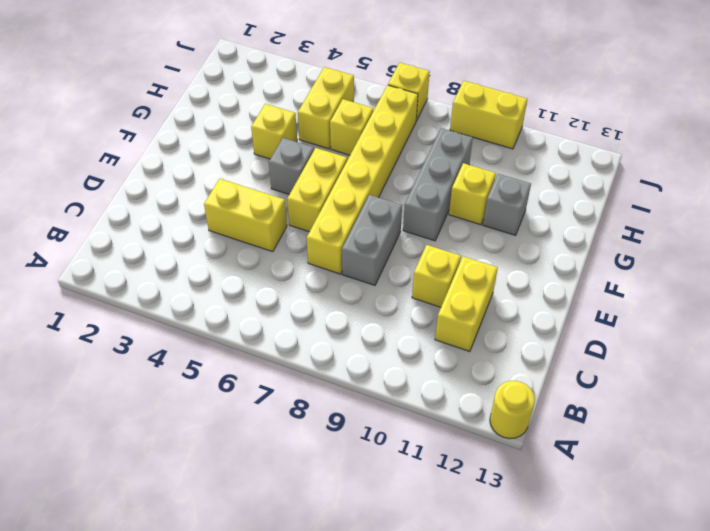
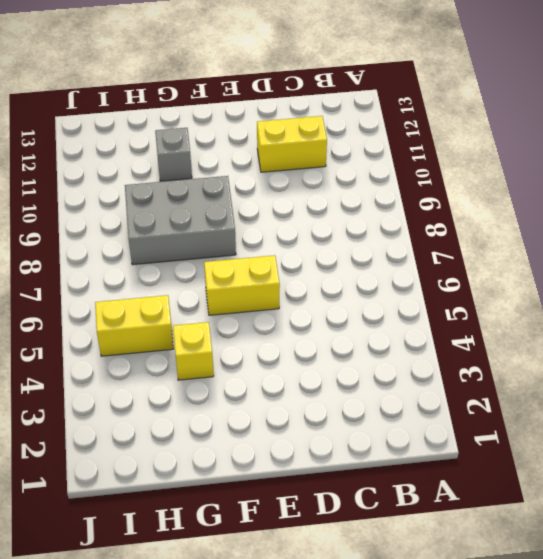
grey 2x3 brick [125,176,236,265] -> grey 1x3 brick [403,128,473,241]
none -> yellow 1x1 round brick [490,381,535,439]
none -> yellow 1x2 brick [204,179,287,252]
none -> yellow 1x6 brick [307,85,418,274]

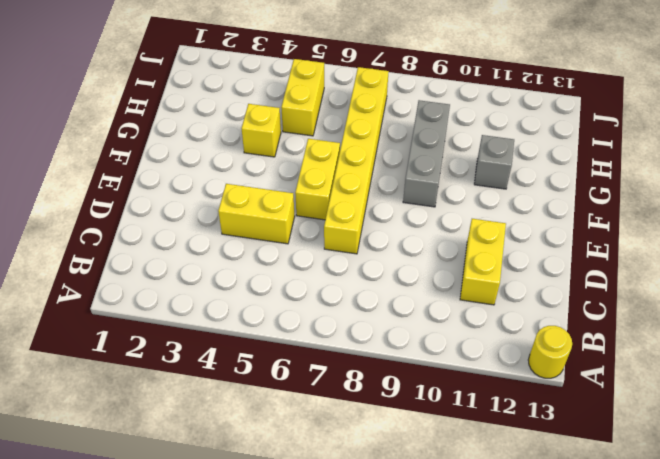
none -> grey 1x2 brick [342,195,402,285]
none -> yellow 1x1 brick [412,245,461,307]
none -> grey 1x1 brick [269,138,314,194]

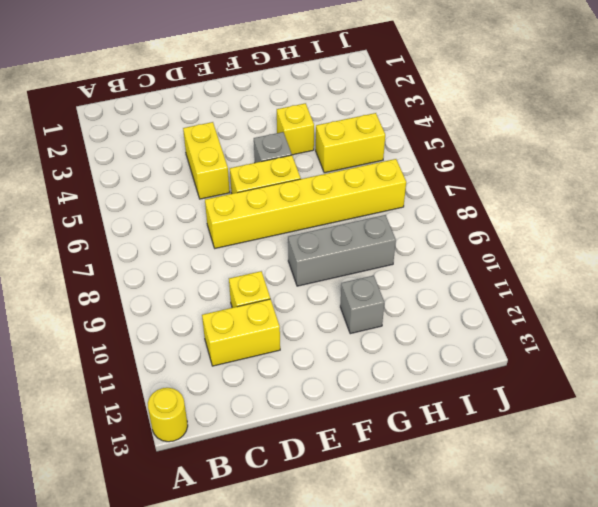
none -> grey 1x2 brick [342,195,402,285]
none -> yellow 1x1 brick [449,163,496,225]
none -> yellow 1x1 brick [330,99,373,155]

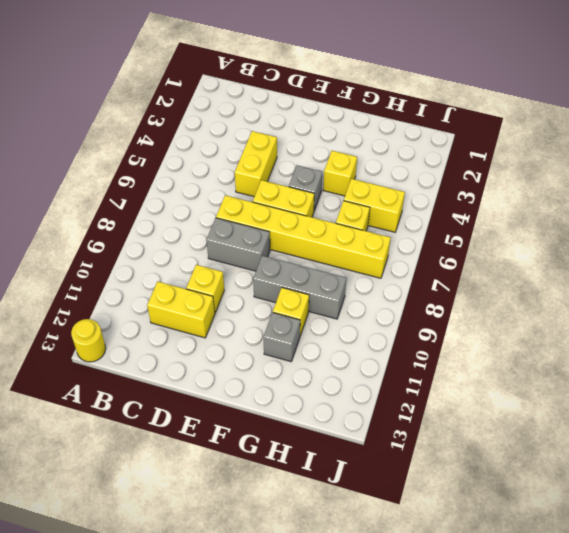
none -> yellow 1x1 brick [388,63,430,120]
none -> yellow 1x2 brick [450,81,527,149]

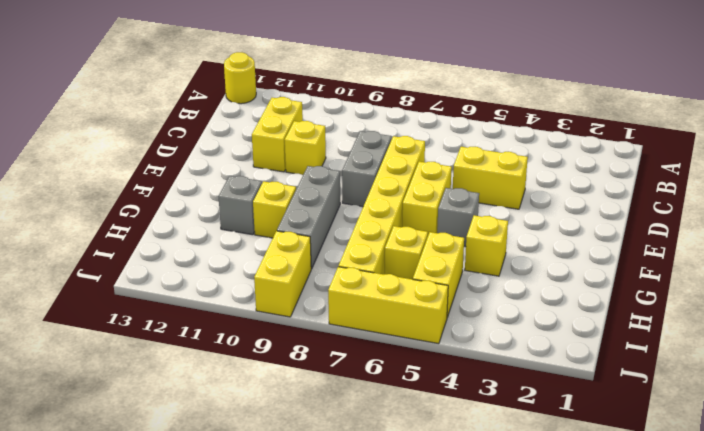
yellow 1x2 brick [254,231,311,317] -> yellow 1x2 brick turned to [450,81,527,149]
yellow 1x3 brick [328,267,448,344] -> yellow 1x1 brick [388,63,430,120]

